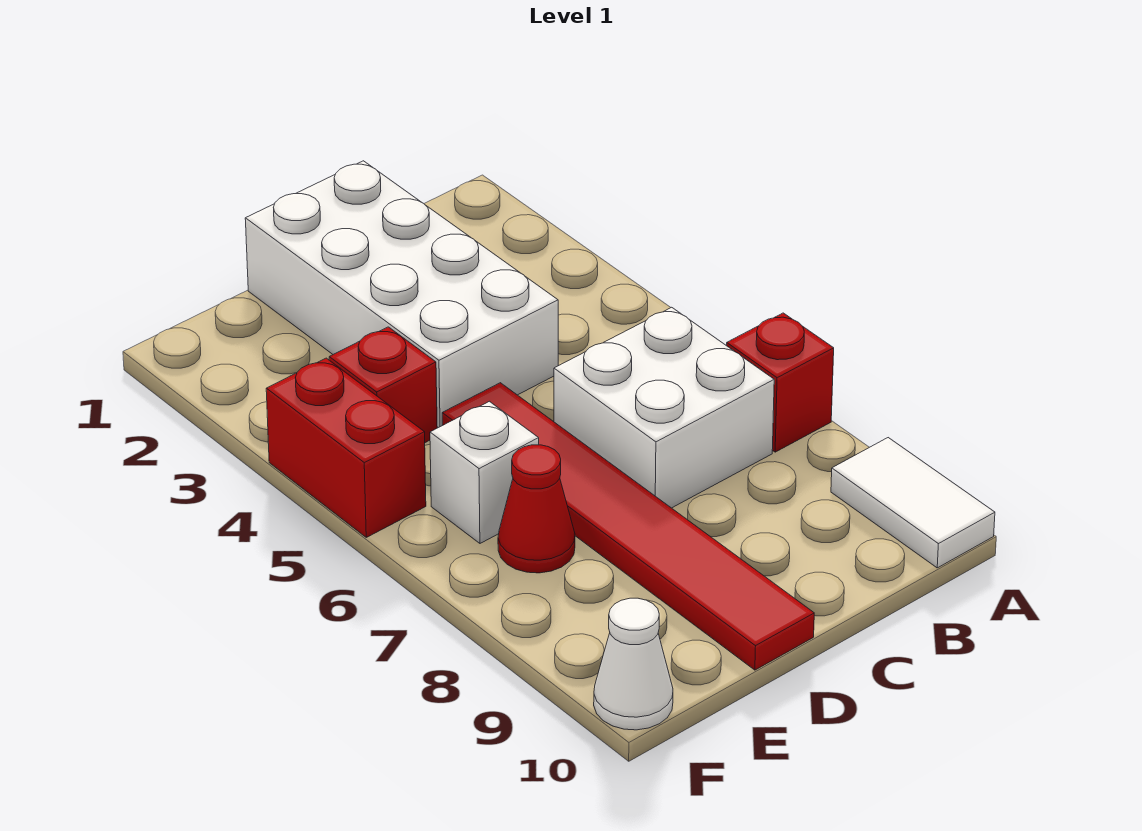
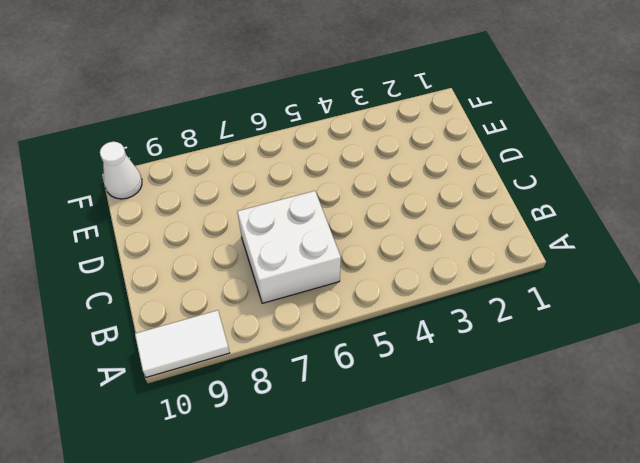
none -> red 1x1 brick [727,313,834,452]
none -> white 2x4 brick [245,161,558,428]

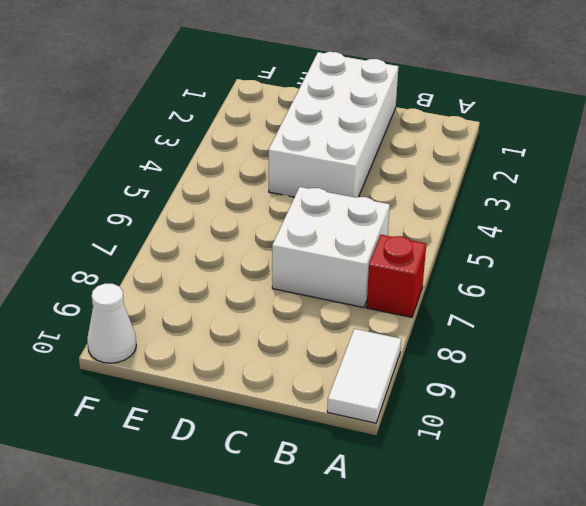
none -> red 1x6 tile [442,383,814,670]
none -> red 1x1 brick [329,327,437,443]

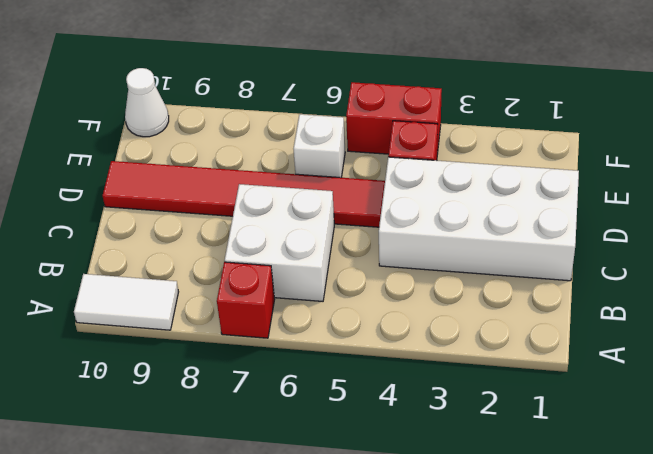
none -> red 1x1 cone [498,445,575,573]

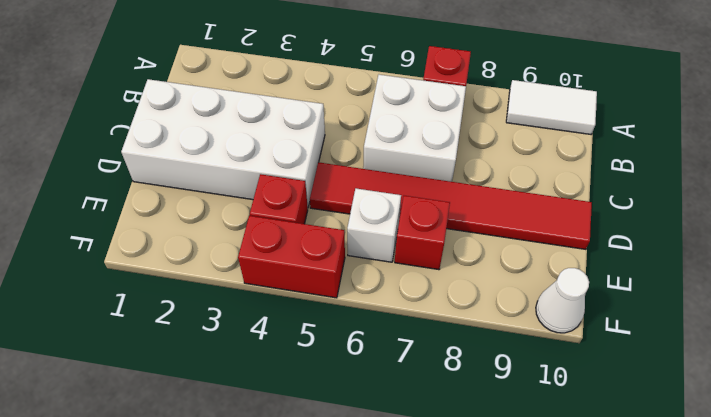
red 1x1 brick [395,196,450,270] -> red 1x1 cone [498,445,575,573]

